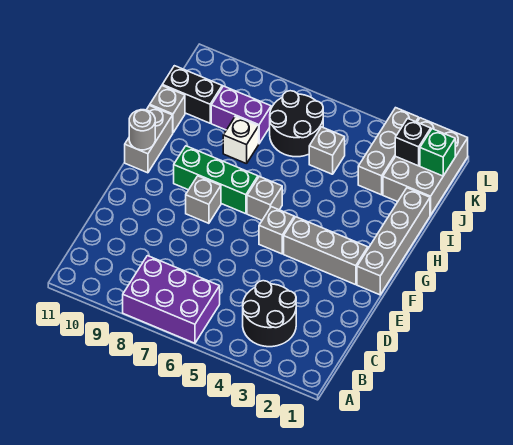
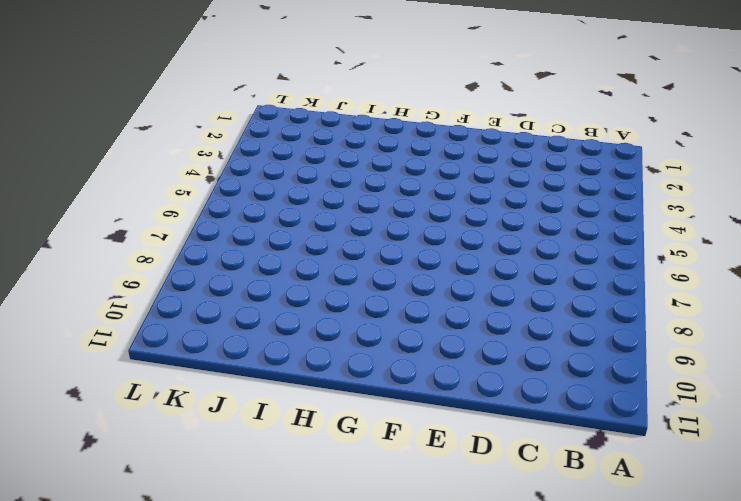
none -> purple 2x3 brick [123,256,220,343]
none -> black 2x2 round brick [243,281,296,347]
none -> grey 1x4 brick [357,188,430,295]

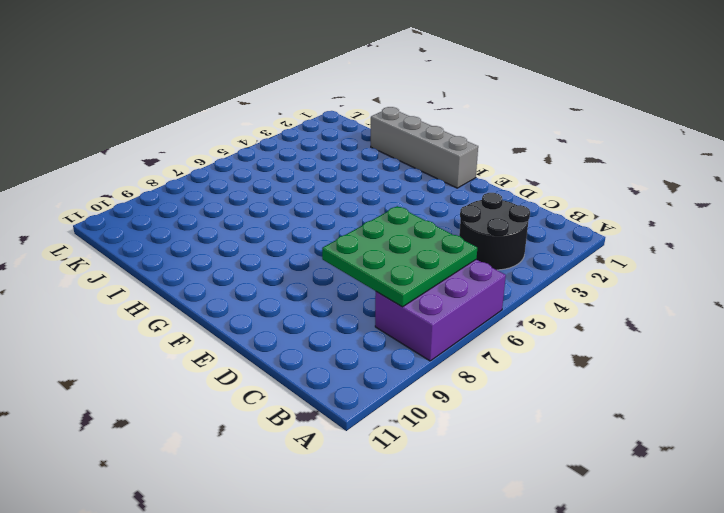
green 3x3 plate [322,206,477,307] -> none
none -> grey 1x3 brick [284,217,368,285]
none -> grey 1x1 brick [259,207,294,254]
none -> grey 1x1 brick [186,176,221,223]

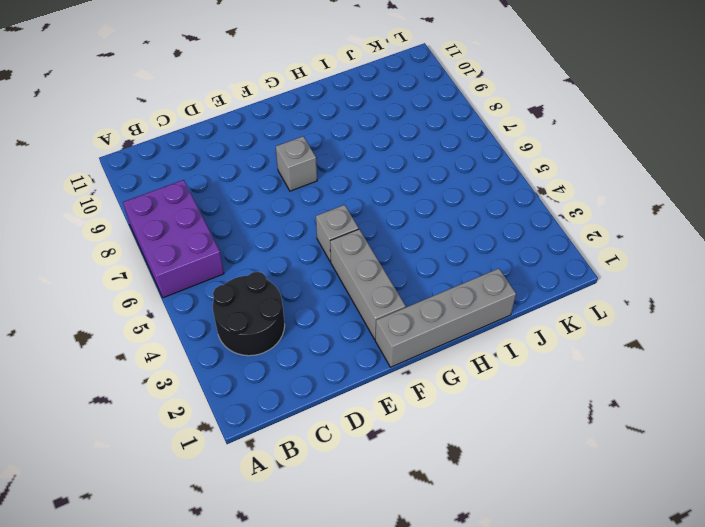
none -> grey 1x1 brick [247,176,282,220]
none -> green 1x3 brick [174,146,258,214]
none -> grey 1x2 brick [125,105,173,173]

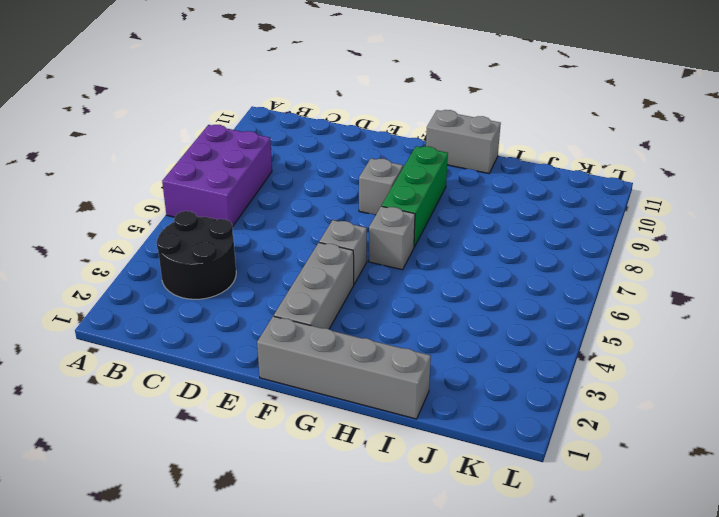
none -> white 1x1 brick [223,116,259,164]
none -> grey 1x1 brick [150,86,185,133]
none -> grey 2x3 brick [383,118,468,215]

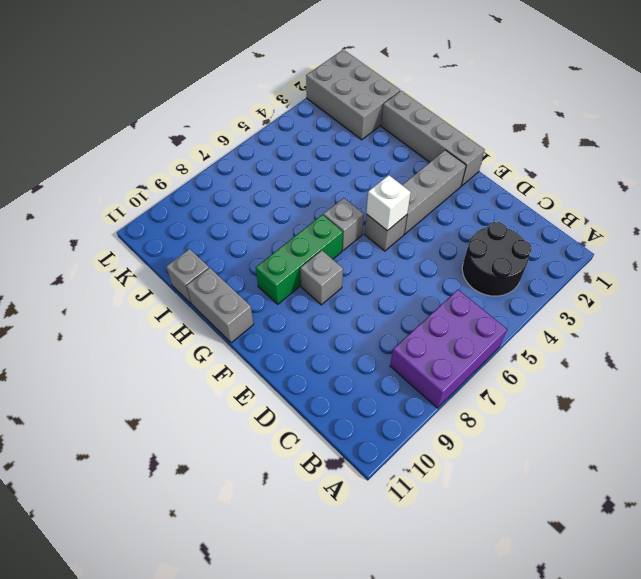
white 1x1 brick [366,175,411,231] -> white 1x1 brick moved to [223,116,259,164]
none -> grey 1x3 brick [358,108,419,195]
none -> grey 1x1 brick [309,127,345,174]
none -> black 2x2 round brick [270,91,323,157]

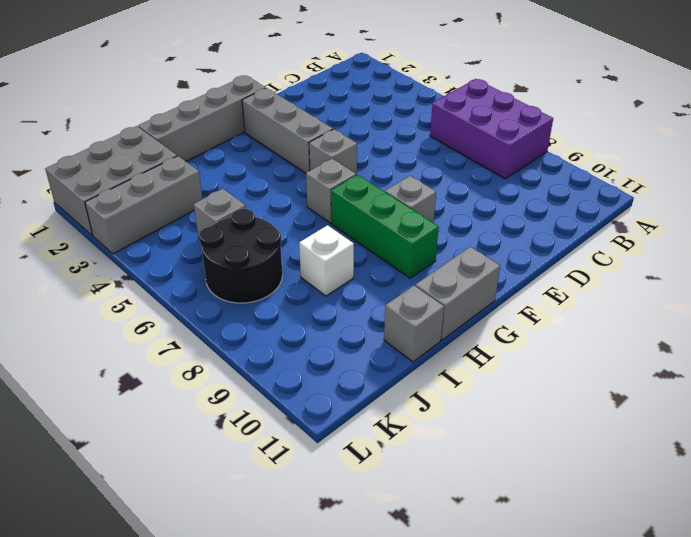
none -> black 2x2 round brick [243,281,296,347]
none -> purple 1x2 brick [211,86,271,143]
none -> black 1x2 brick [162,66,222,123]

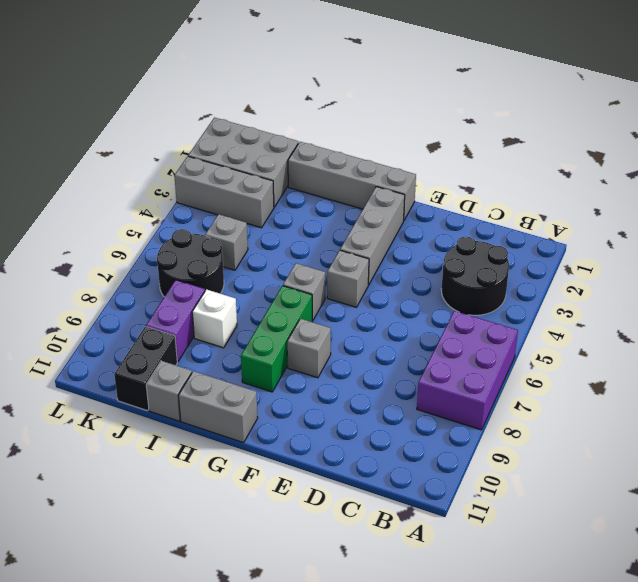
none -> grey 1x1 round brick [129,110,155,150]
none -> green 1x1 brick [420,129,455,176]
none -> black 1x1 brick [395,118,431,166]

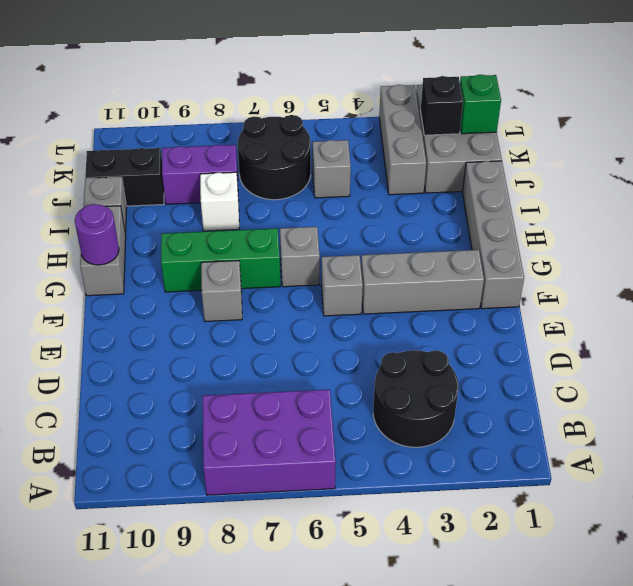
purple 1x1 round brick [75,204,119,265] -> grey 1x1 round brick [129,110,155,150]

